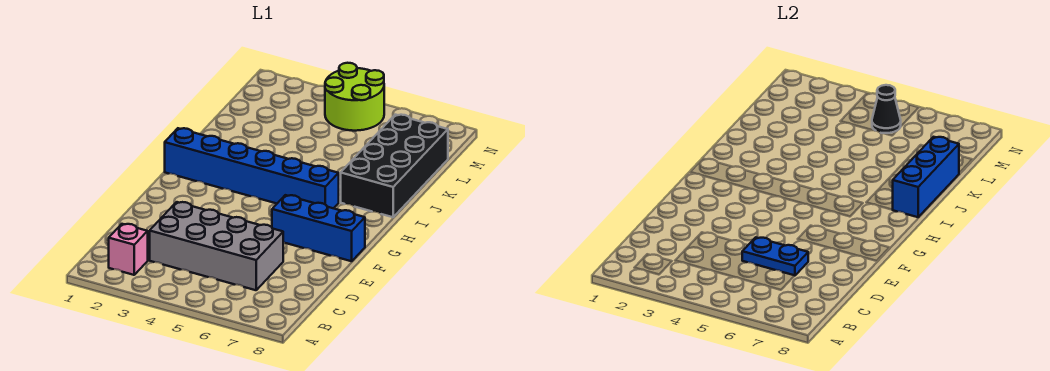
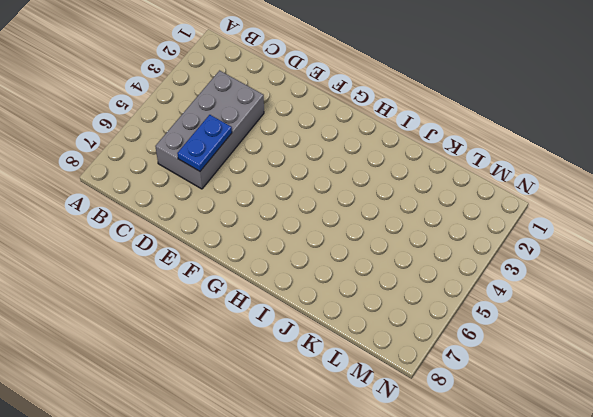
none -> pink 1x1 brick [109,224,148,275]
none -> blue 1x3 brick [272,195,365,261]

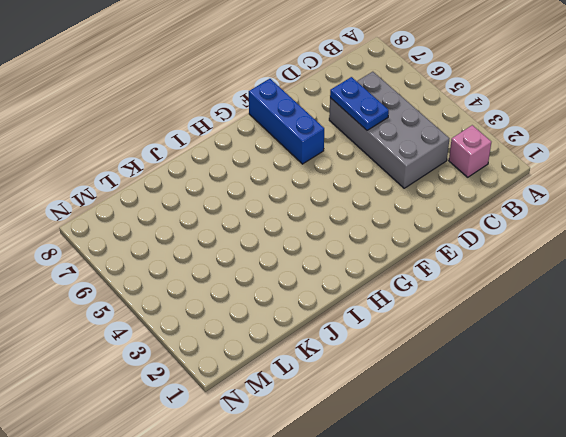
none -> blue 1x6 brick [165,128,339,208]
none -> black 2x4 brick [341,115,448,217]

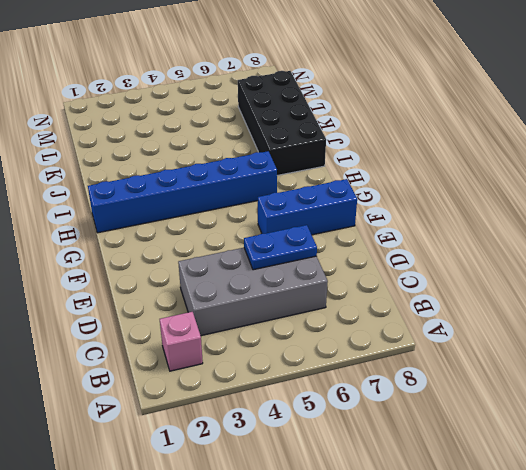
none -> lime 2x2 round brick [325,63,384,131]
none -> blue 1x3 brick [893,137,959,217]

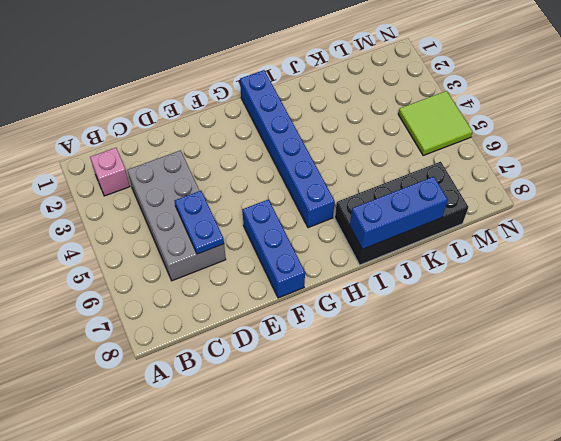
lime 2x2 tile [398,91,473,155] -> lime 2x2 round brick [325,63,384,131]
none -> black 1x1 cone [872,85,901,133]

